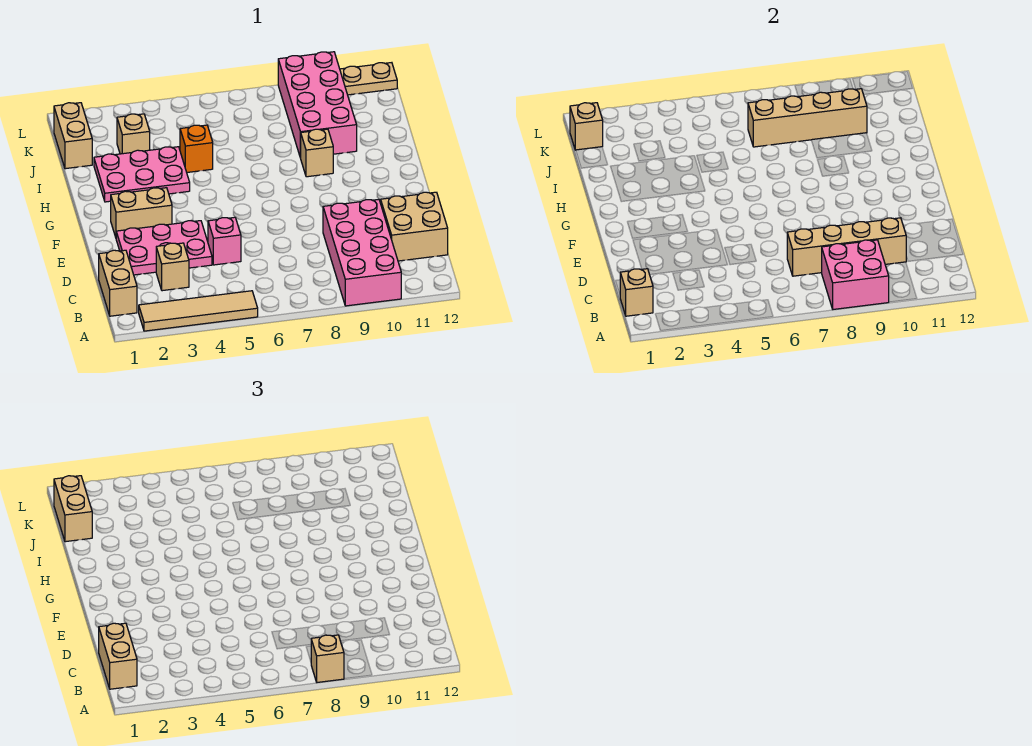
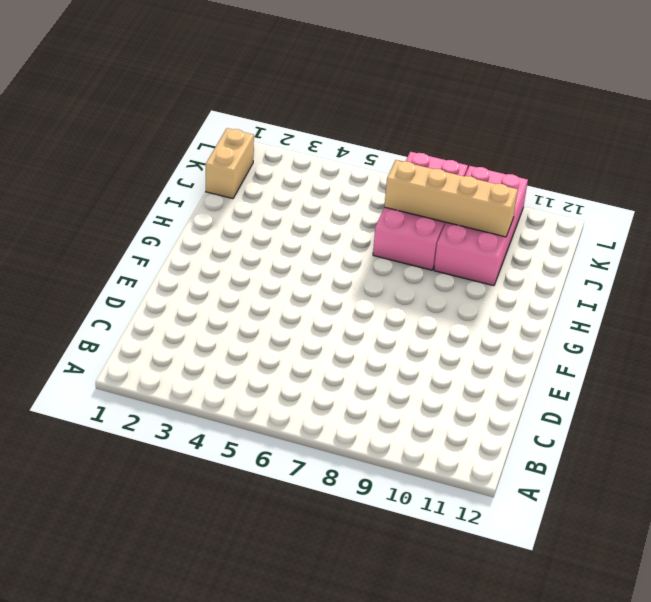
pink 2x4 brick [373,152,468,270] -> pink 2x4 brick moved to [323,199,401,306]
none -> tan 1x4 tile [139,291,258,331]
none -> tan 1x2 brick [99,250,137,316]
none -> tan 1x1 brick [156,243,189,291]

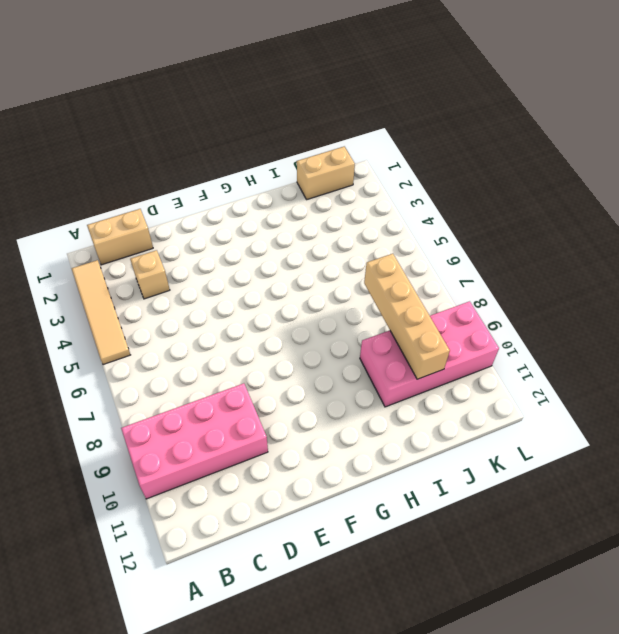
none -> tan 2x2 brick [381,192,448,261]
none -> pink 2x3 plate [116,221,212,275]
none -> pink 1x1 brick [208,217,241,265]

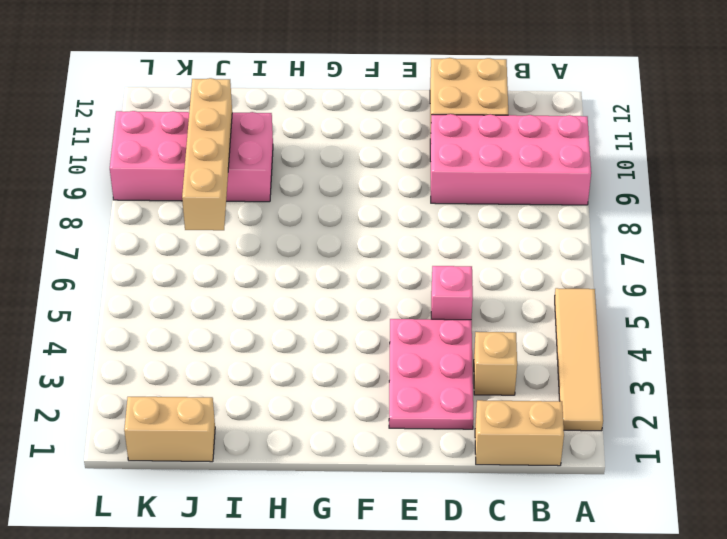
none -> tan 1x2 brick [111,188,172,237]
none -> pink 2x3 plate [94,147,190,202]
none -> tan 1x1 brick [301,129,333,177]

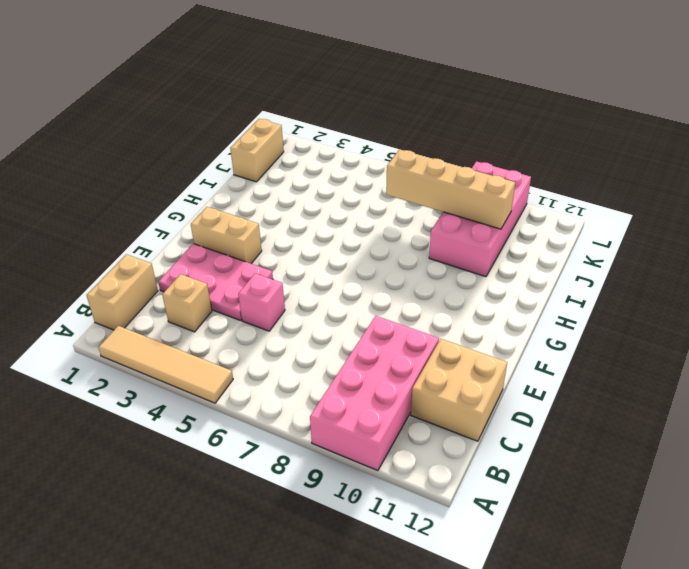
none -> pink 2x3 plate [94,147,190,202]
none -> tan 1x1 brick [301,129,333,177]
none -> orange 1x1 brick [180,125,213,172]

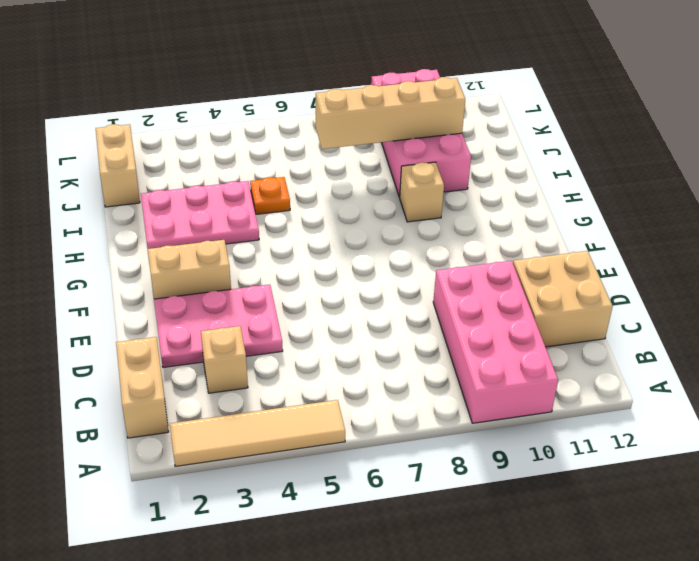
orange 1x1 plate [250,177,290,214] -> orange 1x1 brick [180,125,213,172]
none -> pink 1x1 brick [208,217,241,265]
none -> tan 1x1 brick [117,114,150,154]
none -> tan 1x2 plate [340,63,397,95]

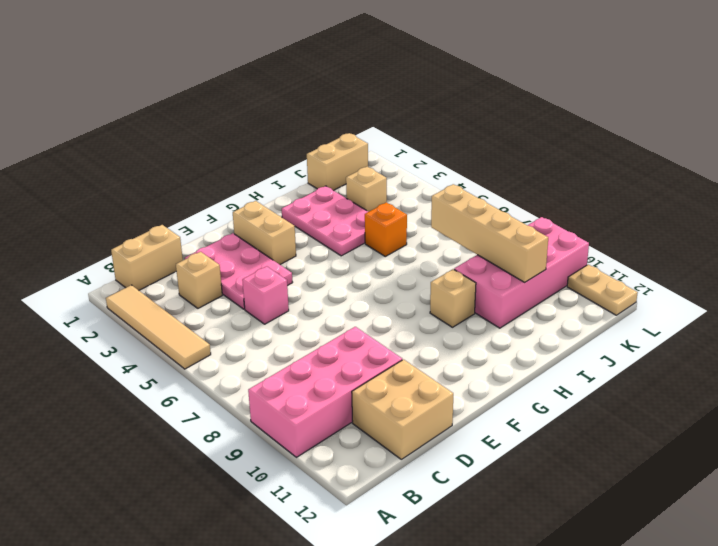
none -> pink 2x2 brick [822,240,889,309]
none -> tan 1x1 brick [620,269,653,316]
none -> tan 1x4 brick [787,218,906,276]

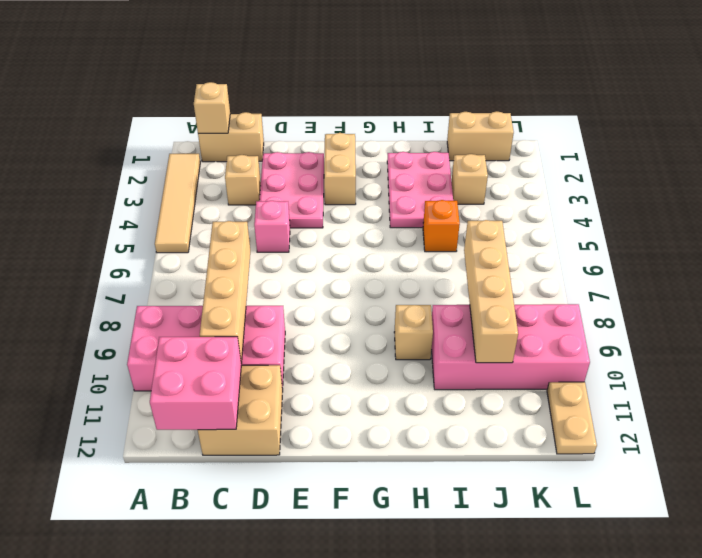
pink 2x2 brick [150,337,241,430] -> pink 2x2 brick moved to [822,240,889,309]
none -> tan 1x1 brick [570,103,603,150]
none -> tan 1x1 brick [311,635,344,682]
none -> tan 1x2 brick [99,623,137,689]

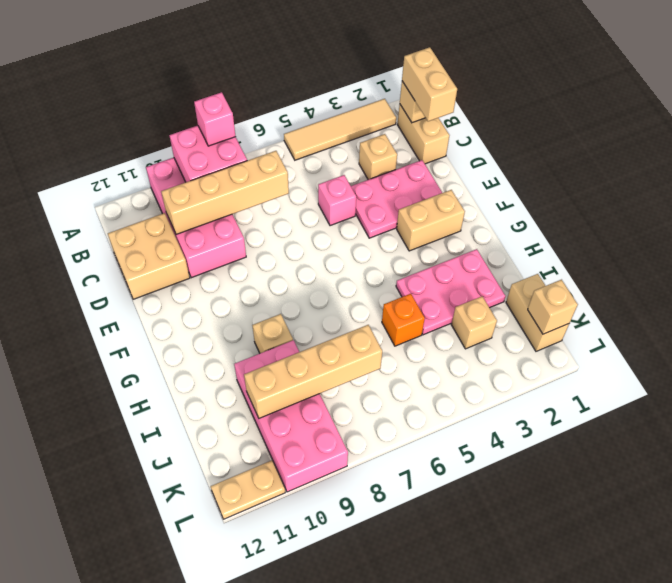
pink 1x1 brick [194,92,236,146] -> tan 1x1 brick [311,635,344,682]
none -> tan 1x2 brick [54,476,92,542]

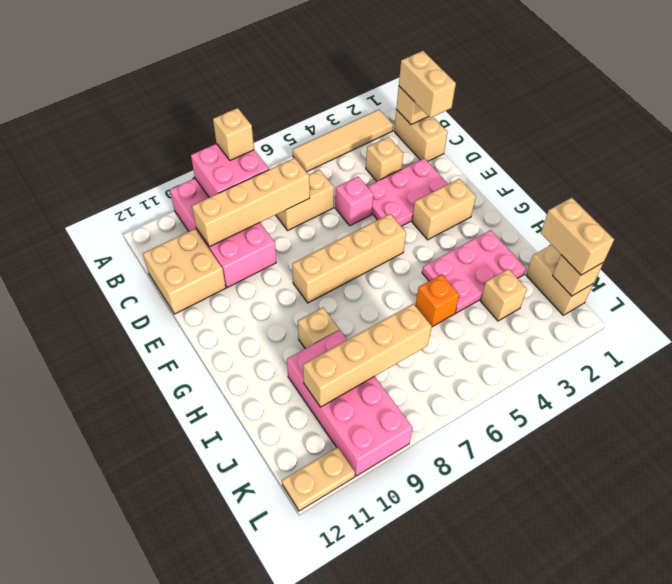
tan 1x2 brick [276,170,334,230] -> none
tan 1x4 brick [292,214,406,303] -> none

